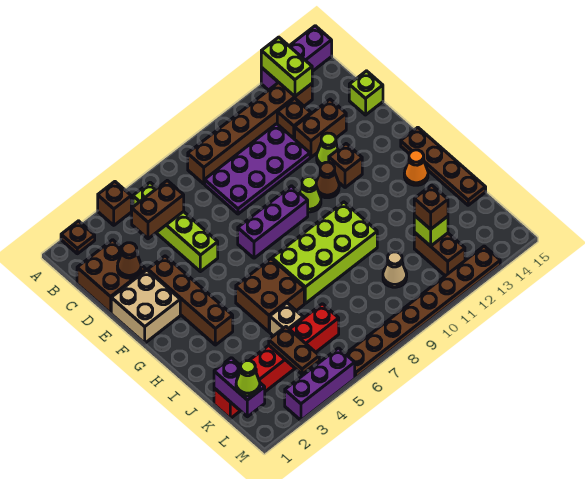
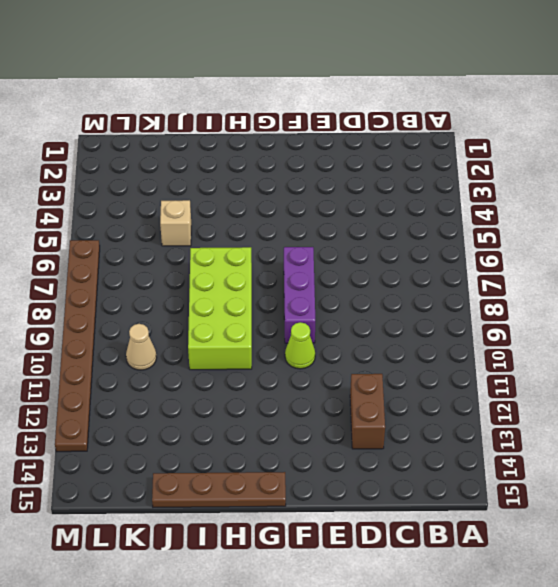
none -> brown 1x1 plate [61,221,95,254]
none -> brown 1x1 brick [98,182,131,225]
none -> purple 1x3 brick [261,26,332,90]
none -> lime 1x4 brick [133,182,218,272]

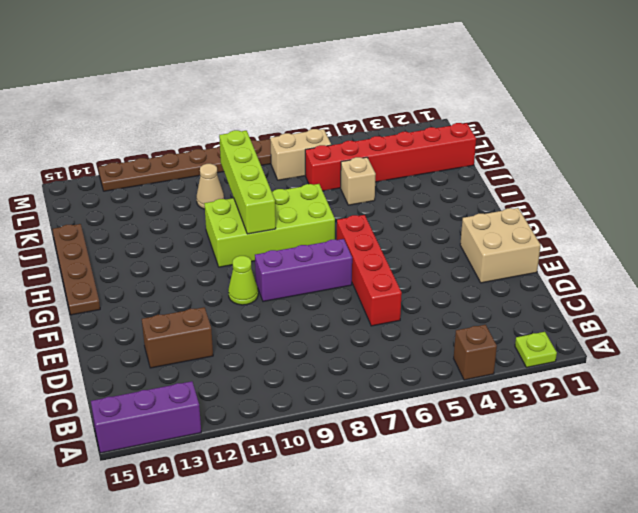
lime 1x1 plate [515,332,557,367] -> brown 1x1 plate [61,221,95,254]
red 1x4 brick [337,215,402,326] -> none
lime 1x4 brick [219,130,276,234] -> lime 1x4 brick moved to [133,182,218,272]
tan 1x2 brick [270,129,331,180] -> none
none -> brown 1x6 brick [188,82,312,184]
none -> brown 2x2 brick [77,240,146,313]
none -> purple 2x4 plate [205,124,310,214]
none -> brown 1x1 brick [277,98,311,139]

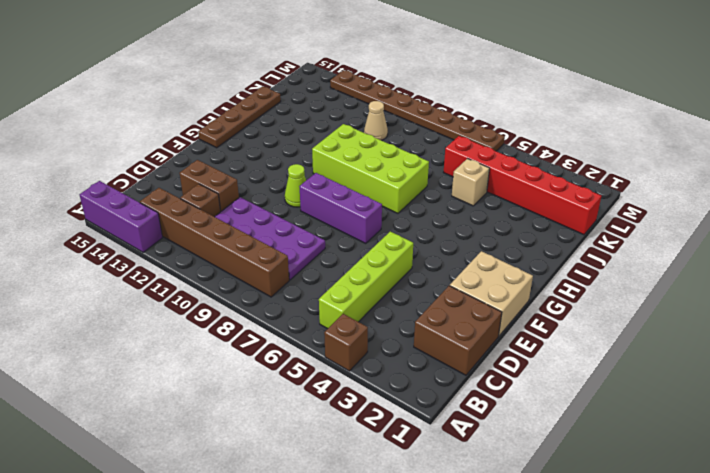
none -> brown 1x1 plate [61,221,95,254]
none -> lime 1x1 brick [349,71,383,115]
none -> brown 1x4 brick [148,256,233,345]
none -> lime 1x1 cone [317,133,338,166]

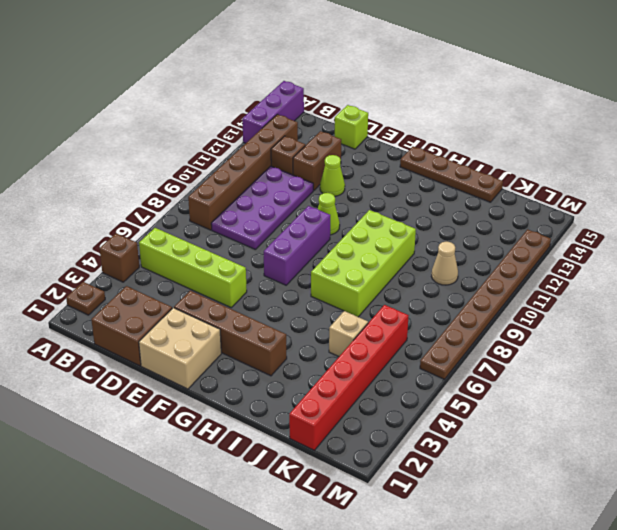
none -> brown 1x1 cone [316,162,339,198]
none -> brown 1x1 brick [329,144,362,188]
none -> brown 2x2 brick [236,259,304,332]
none -> orange 1x1 cone [404,150,428,185]

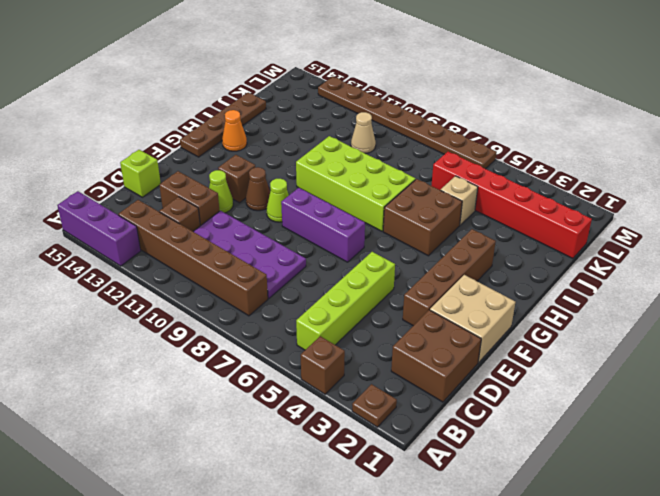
none -> brown 1x2 brick [414,232,465,276]
none -> purple 1x3 brick [285,348,355,420]
none -> lime 1x2 brick [261,37,312,96]
none -> brown 1x2 brick [132,181,184,239]

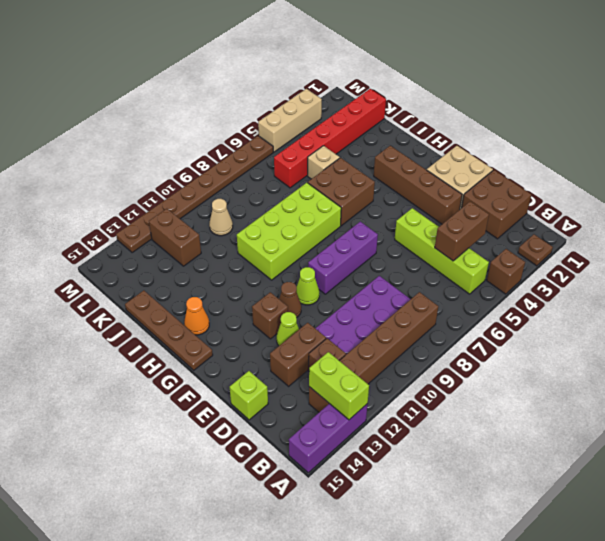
tan 1x3 brick [258,89,322,152] -> purple 1x3 brick [285,348,355,420]
none -> brown 1x1 cone [117,243,141,278]
none -> purple 1x2 brick [214,358,265,417]
none -> brown 1x2 plate [269,327,319,374]
none -> lime 1x1 brick [414,215,448,246]

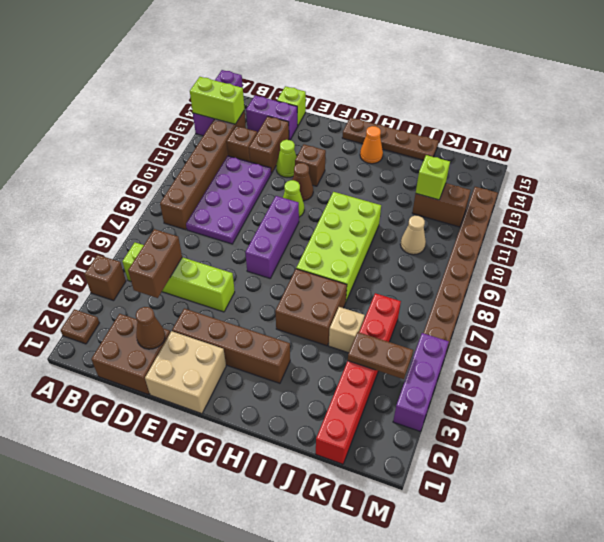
purple 1x2 brick [246,95,298,140] -> purple 1x2 brick moved to [214,358,265,417]
none -> brown 1x1 brick [414,185,448,229]
none -> lime 1x1 cone [236,361,260,396]

